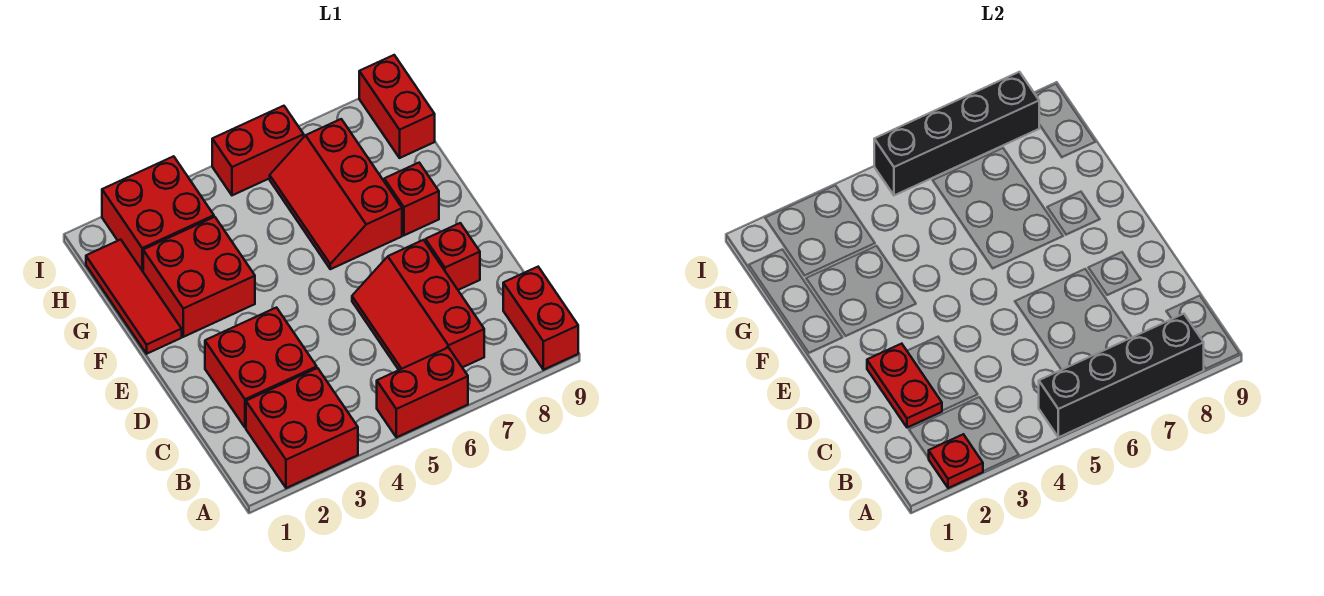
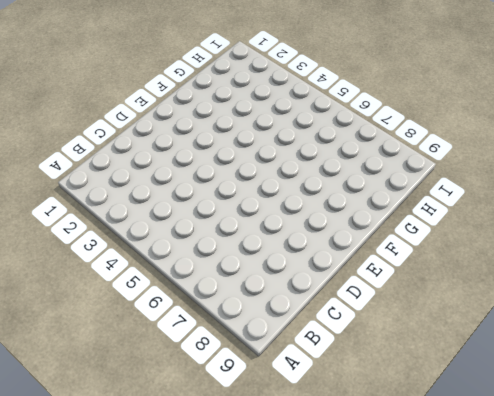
none -> red 2x2 brick [246,368,358,488]
none -> red 1x2 brick [377,348,468,437]
none -> red 1x2 brick [503,267,578,370]

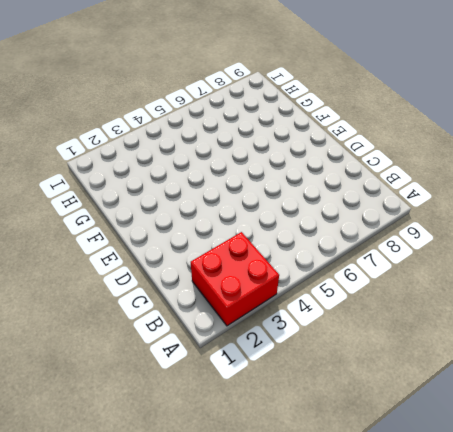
none -> red 1x2 brick [377,348,468,437]
none -> red 1x2 brick [503,267,578,370]
none -> red 2x3 slope [352,240,484,370]

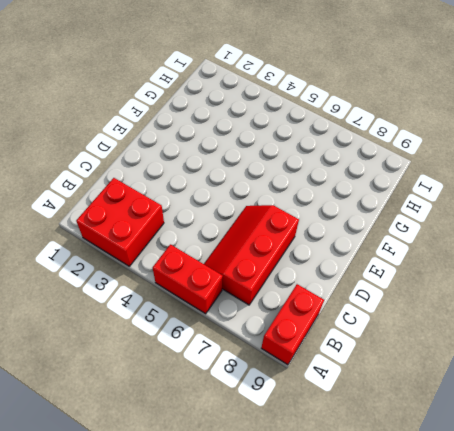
none -> red 2x2 brick [205,308,317,428]
none -> red 1x1 brick [425,223,480,290]
none -> red 1x3 tile [86,240,182,354]

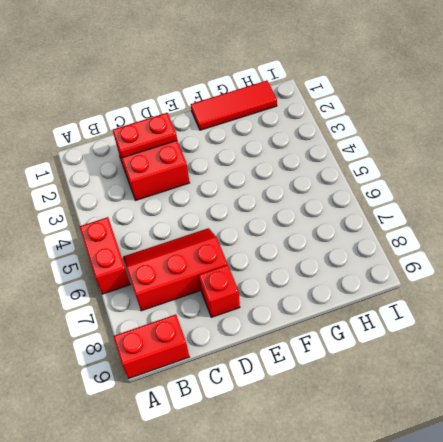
none -> red 2x2 brick [246,368,358,488]
none -> red 2x2 brick [143,217,255,337]
none -> red 2x3 slope [270,119,402,269]

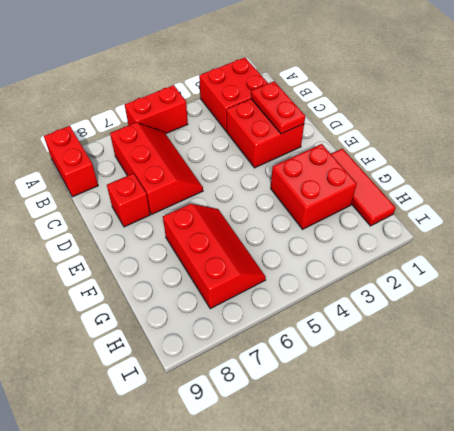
none -> red 1x1 brick [384,163,439,235]
none -> red 2x2 brick [102,156,214,271]
none -> red 1x2 brick [359,55,435,158]

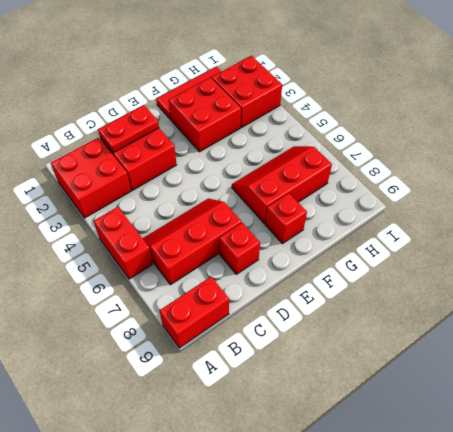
none -> red 1x2 brick [359,55,435,158]
none -> red 1x2 brick [212,106,304,195]
none -> red 1x1 plate [929,434,983,488]

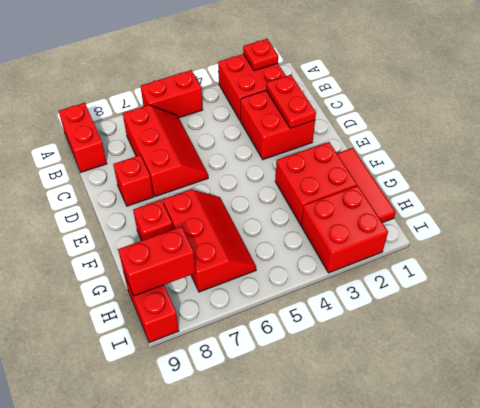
red 1x2 brick [118,227,196,296] -> red 1x2 brick moved to [212,106,304,195]
none -> black 1x4 brick [1039,314,1204,437]
none -> black 1x4 brick [874,72,1039,195]

